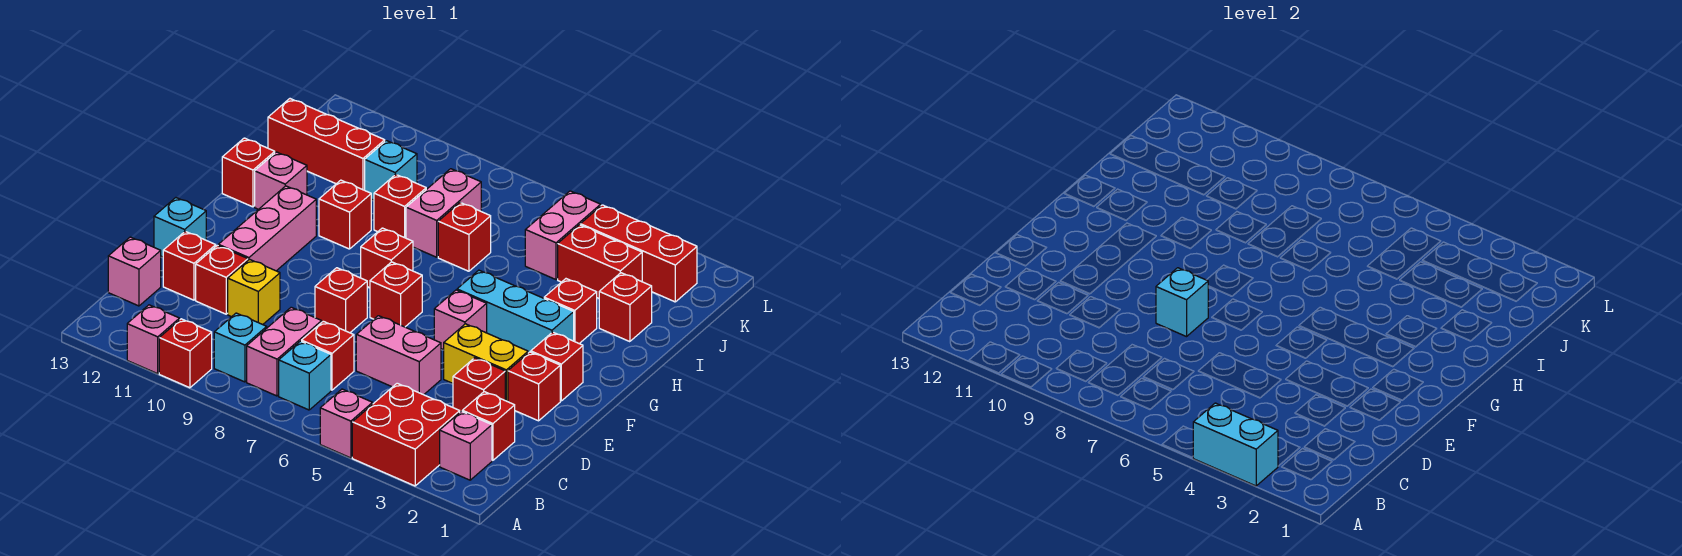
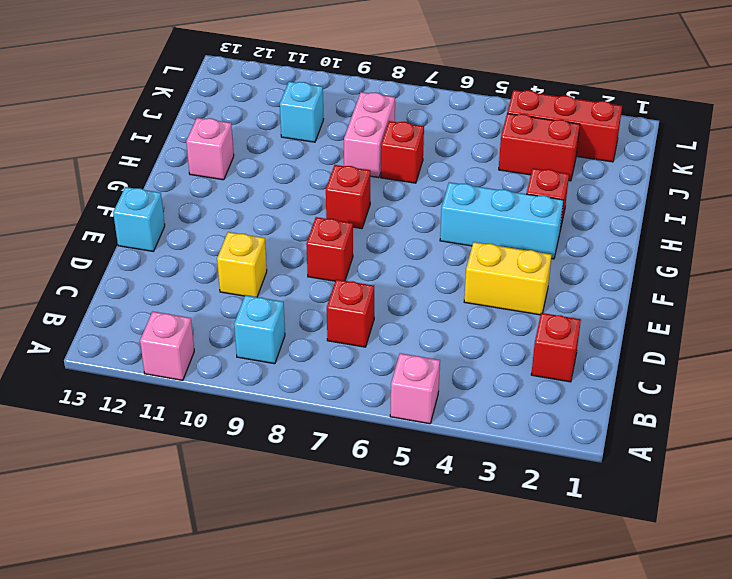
none -> red 2x2 brick [352,383,460,486]
none -> red 1x1 brick [159,319,212,388]
none -> pink 1x1 brick [440,411,492,480]
none -> cyan 1x1 brick [279,341,331,410]

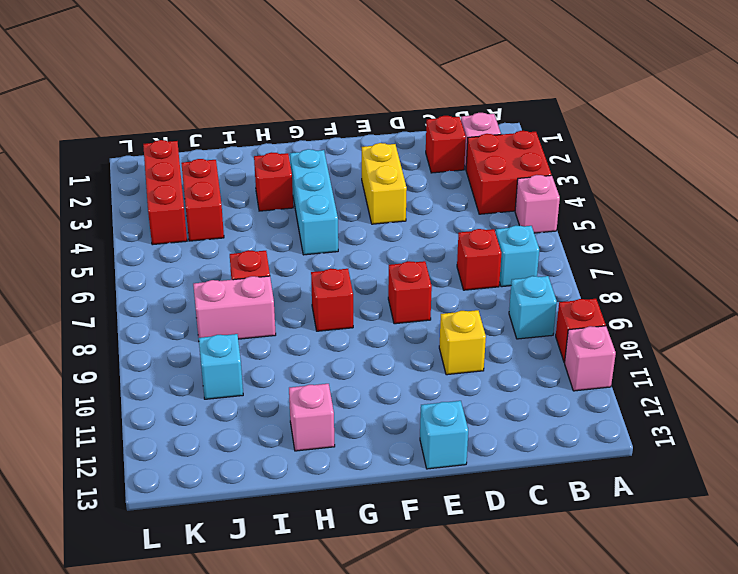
none -> pink 1x2 brick [247,307,322,396]
none -> pink 1x1 brick [108,237,161,306]
none -> red 1x1 brick [453,358,505,412]
none -> pink 1x2 brick [356,316,441,395]

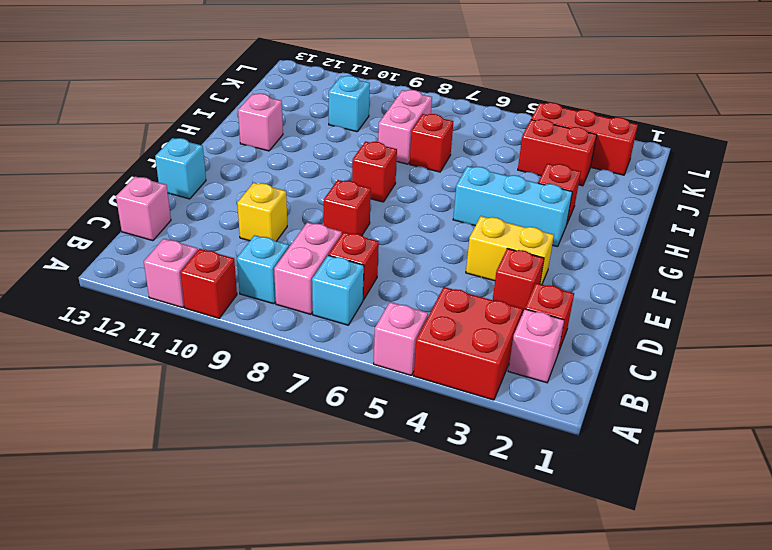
none -> pink 1x2 brick [356,316,441,395]
none -> red 1x1 brick [196,245,248,314]
none -> red 1x1 brick [163,231,216,300]
none -> red 1x1 brick [508,352,560,421]

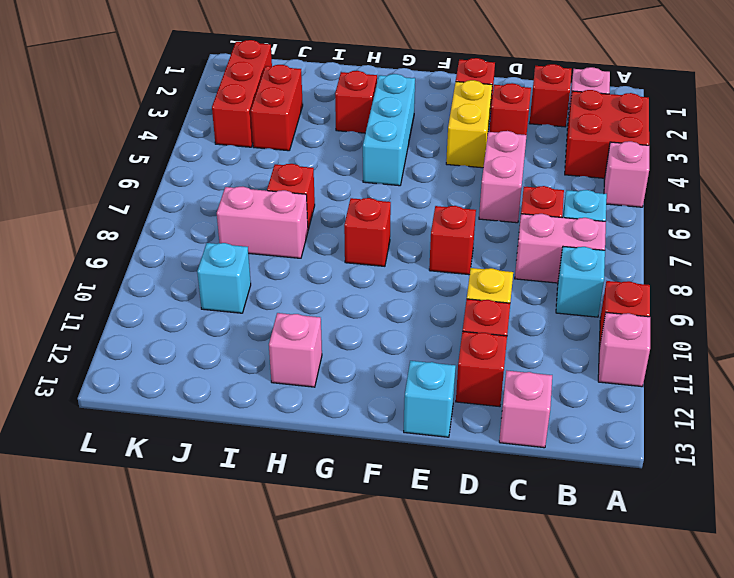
none -> pink 1x3 brick [218,186,316,271]
none -> red 1x1 brick [531,332,583,401]
none -> pink 1x1 brick [434,290,487,350]
none -> red 1x1 brick [370,262,422,327]

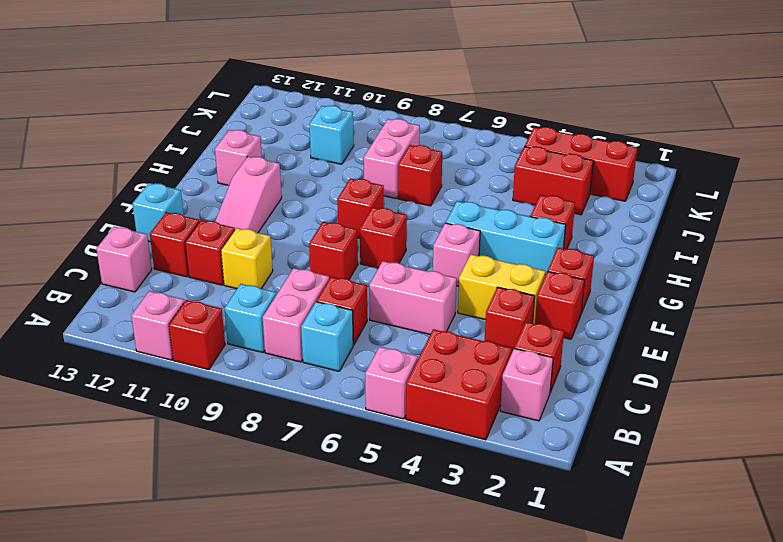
pink 1x3 slope [215,157,282,233] -> pink 1x3 brick [218,186,316,271]
none -> red 1x1 brick [319,180,371,249]
none -> red 1x1 brick [222,138,275,207]
none -> red 1x1 brick [599,273,652,342]
none -> red 1x1 brick [374,174,426,238]

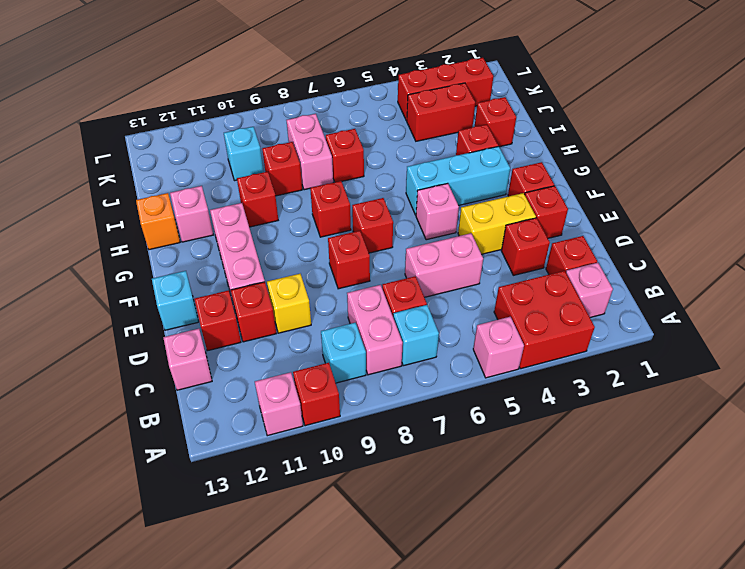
orange 1x1 brick [136,193,180,250] -> red 1x1 brick [222,138,275,207]
none -> pink 1x2 brick [525,191,601,280]
none -> red 1x3 brick [268,99,385,190]
none -> cyan 1x2 brick [1193,403,1278,486]
none -> cyan 1x1 brick [1156,268,1208,337]

